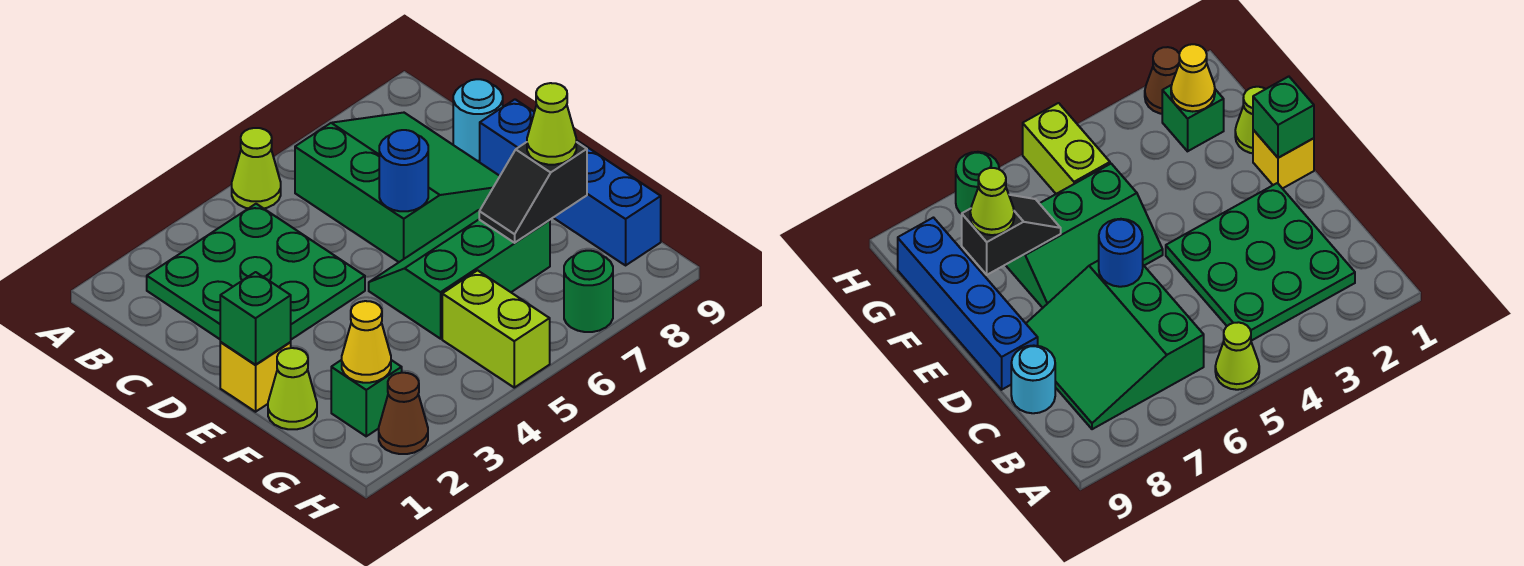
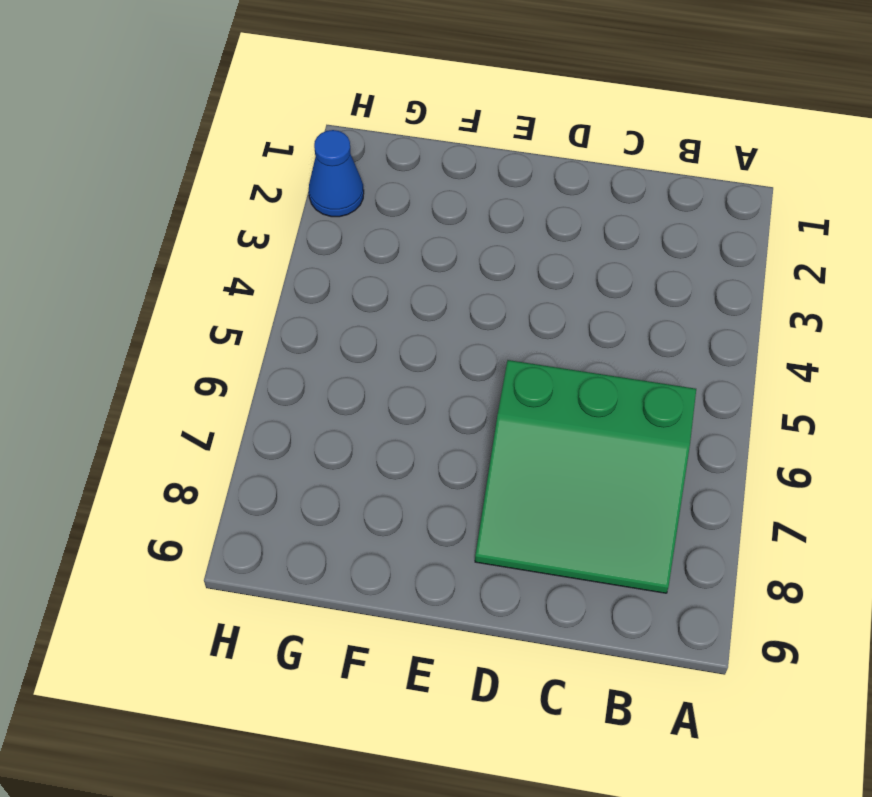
blue 1x1 cone [309,130,364,217] -> brown 1x1 cone [379,373,428,454]
none -> lime 1x1 cone [232,128,281,208]
none -> green 3x3 plate [147,204,365,339]
none -> cyan 1x1 round brick [453,79,503,161]

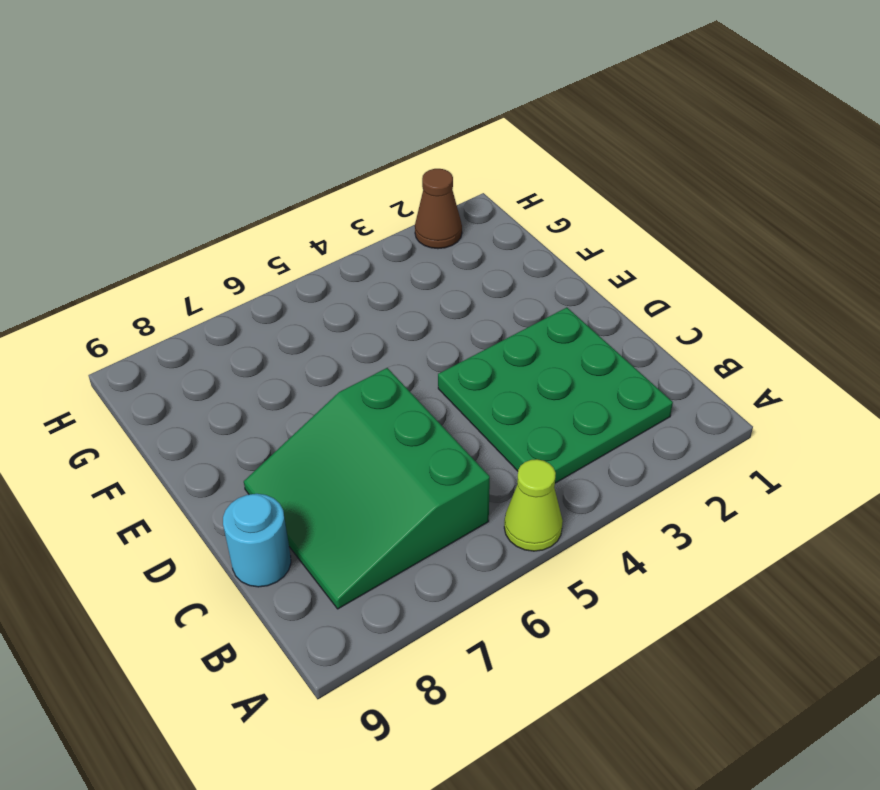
none -> blue 1x4 brick [480,99,661,265]
none -> yellow 1x1 brick [220,342,291,412]
none -> green 2x3 slope [369,210,550,339]

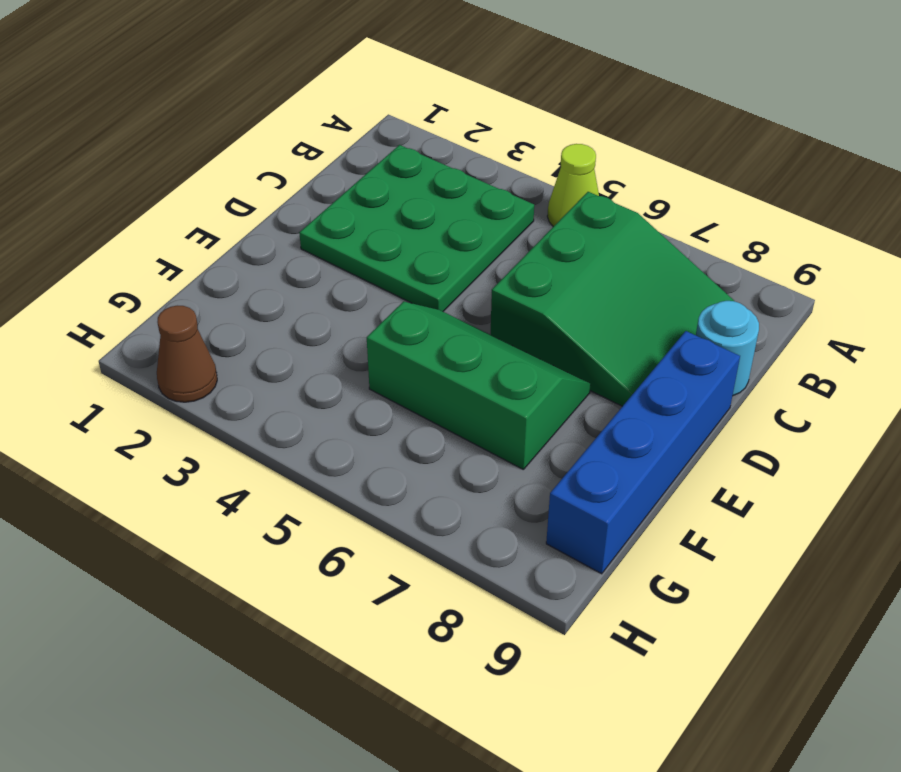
none -> yellow 1x1 brick [220,342,291,412]
none -> lime 1x1 cone [268,348,317,429]
none -> green 1x1 brick [331,360,402,436]

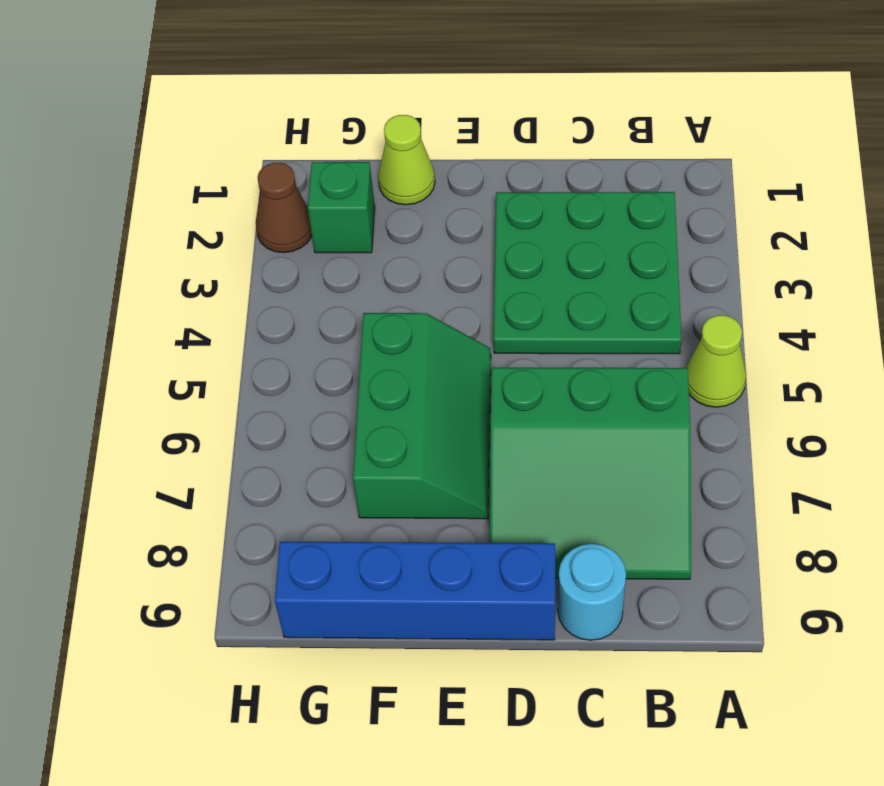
none -> yellow 1x1 brick [220,342,291,412]
none -> lime 1x2 brick [442,270,550,388]
none -> green 1x1 round brick [564,251,613,332]

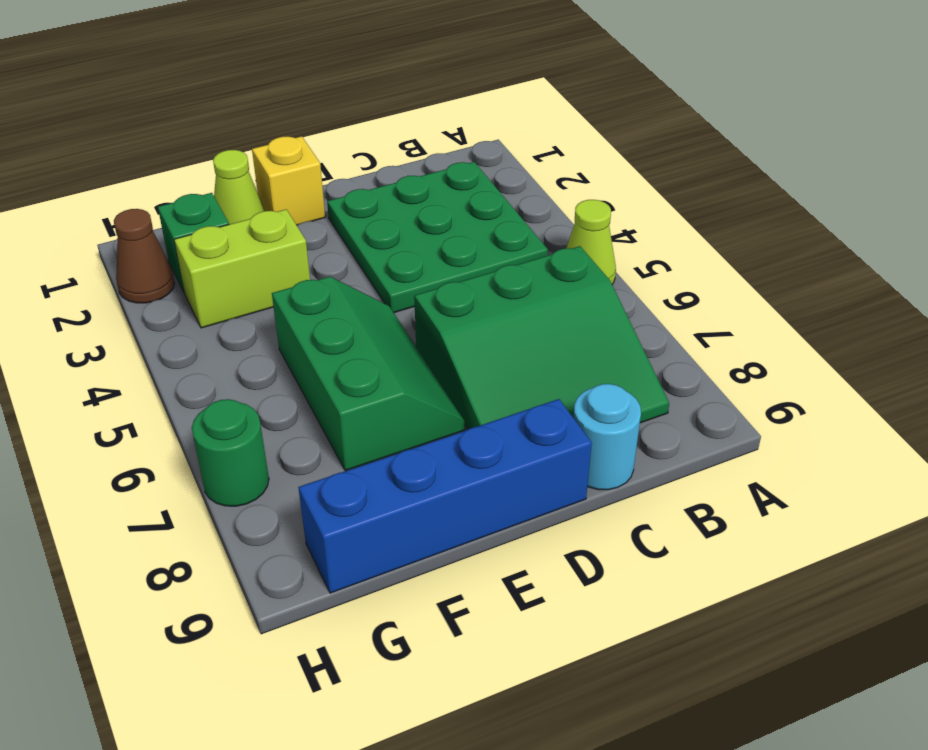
lime 1x2 brick [174,209,310,328] -> lime 1x2 brick moved to [442,270,550,388]
none -> blue 1x1 round brick [379,130,428,211]
none -> green 1x1 brick [220,272,291,365]
none -> black 1x2 slope [479,142,587,243]

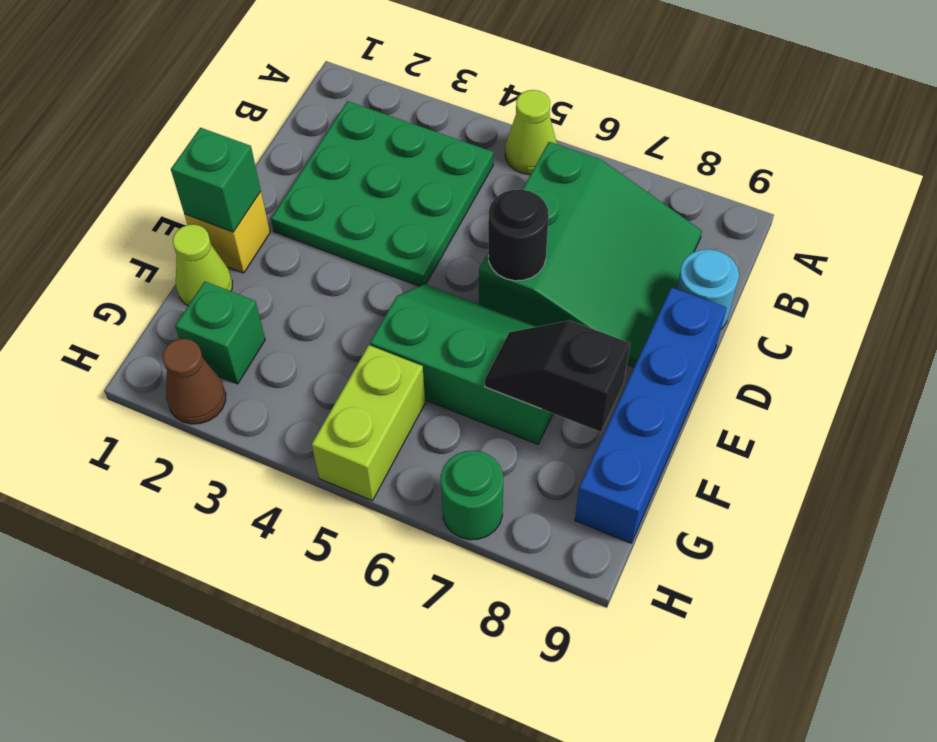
black 1x1 round brick [488,189,549,281] -> blue 1x1 round brick [379,130,428,211]
none -> yellow 1x1 cone [342,301,391,383]
none -> lime 1x1 cone [527,83,576,165]

